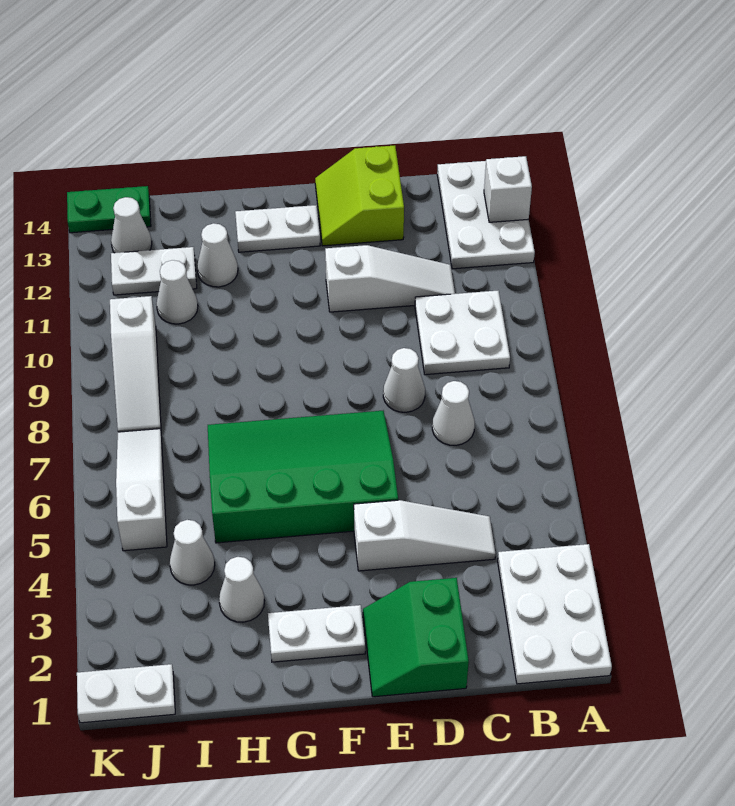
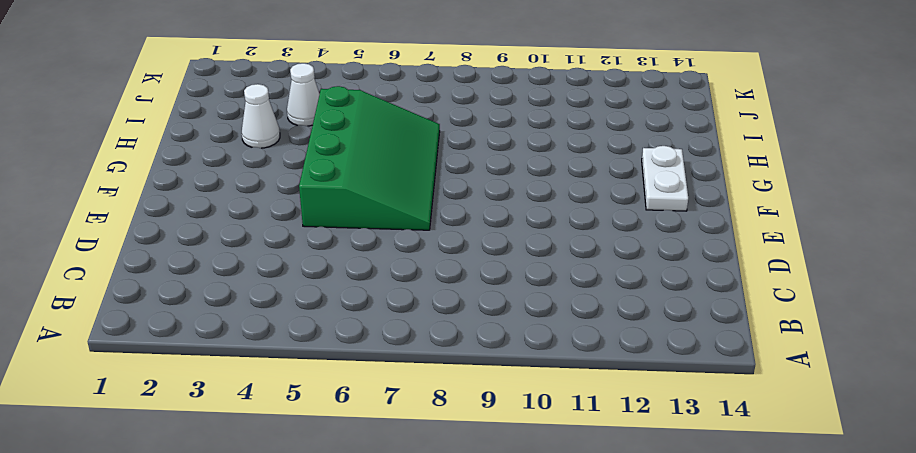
none -> white 2x3 plate [498,544,612,684]
none -> white 2x3 plate [437,161,535,269]
none -> white 2x2 plate [415,291,510,375]

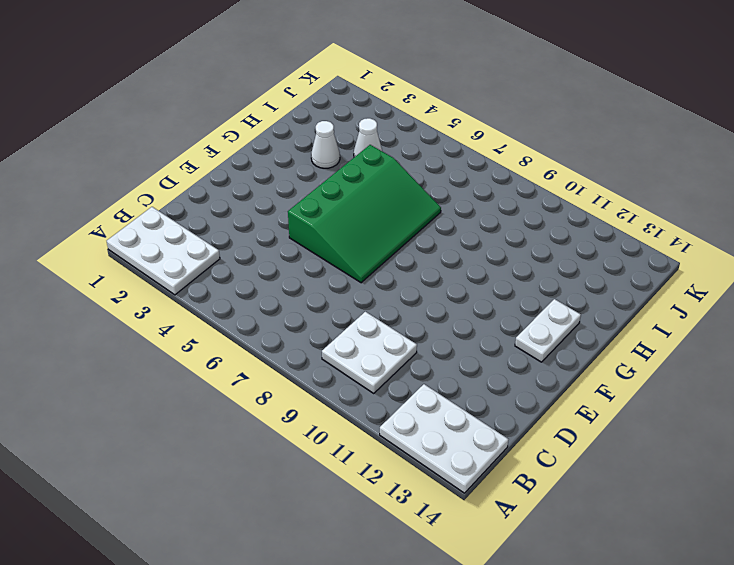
none -> white 1x3 slope [354,500,496,571]
none -> white 1x1 cone [432,381,475,445]
none -> white 1x3 slope [325,245,455,312]

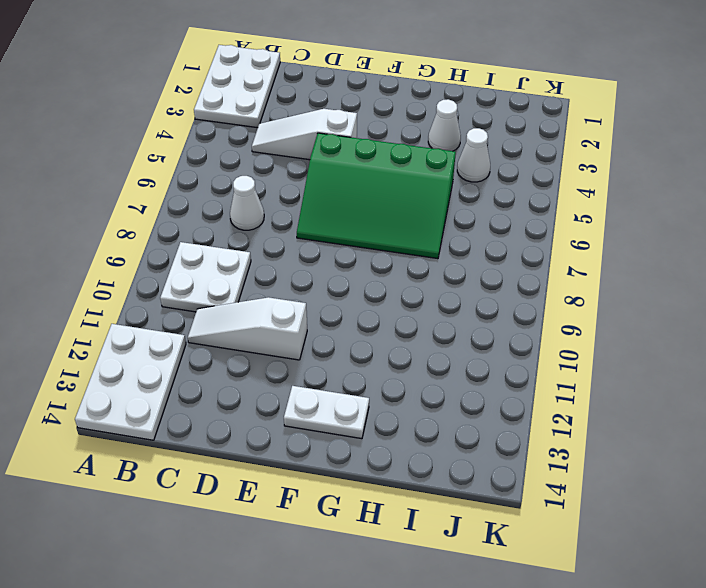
none -> green 2x2 slope [363,578,469,697]
none -> white 1x1 cone [383,348,425,412]
none -> lime 2x2 slope [315,145,404,246]

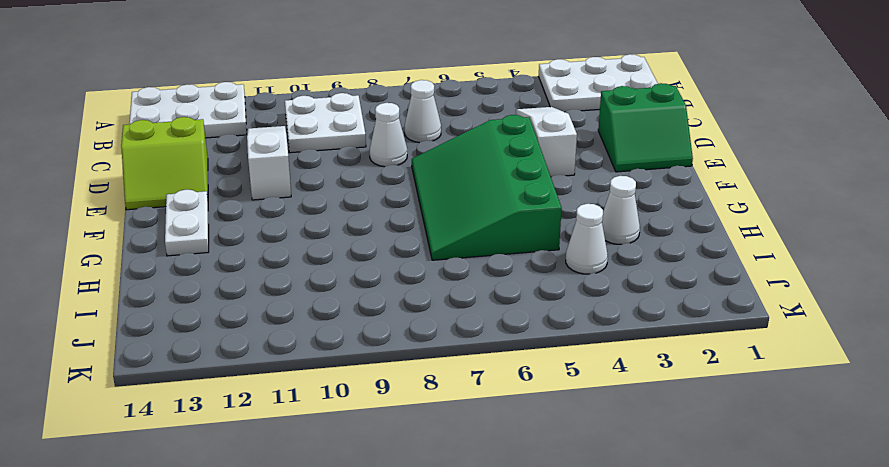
none -> white 1x2 plate [268,605,365,662]
none -> white 1x1 cone [197,223,238,287]
none -> white 1x1 cone [156,260,198,324]

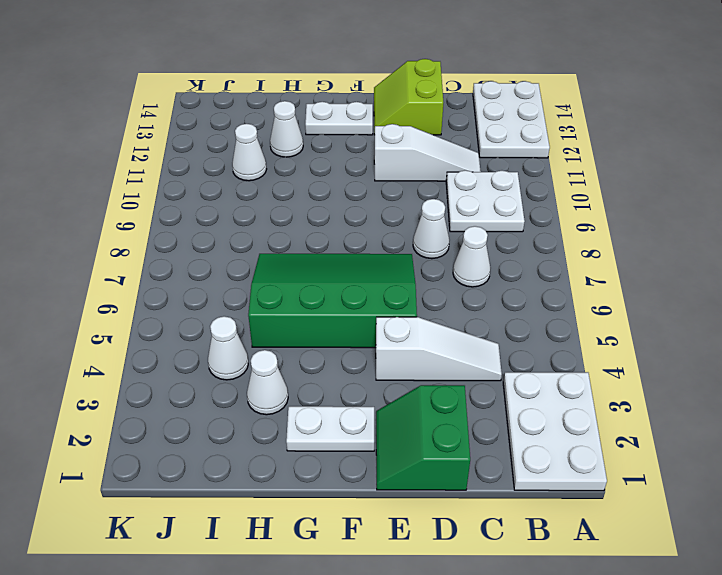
none -> white 1x2 plate [111,247,197,295]
none -> white 1x2 plate [77,664,175,723]
none -> white 1x3 slope [116,429,167,551]

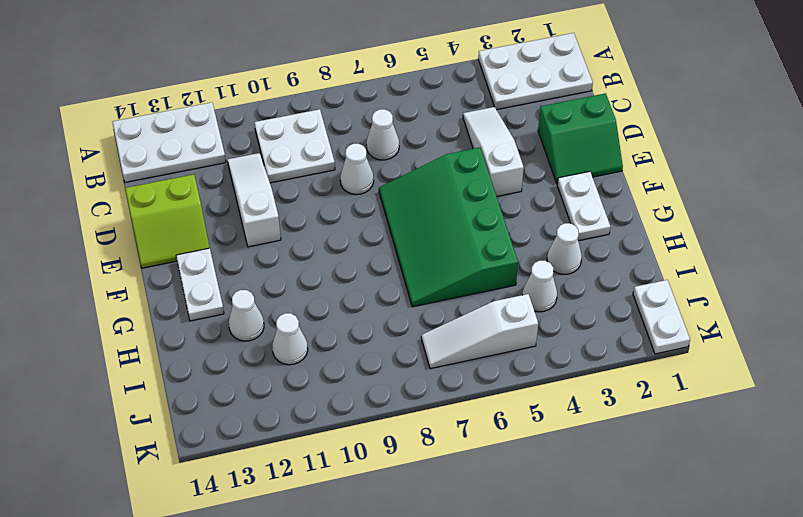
none -> white 1x2 plate [111,247,197,295]
none -> white 1x3 slope [110,296,161,432]
none -> white 1x1 cone [111,197,152,253]

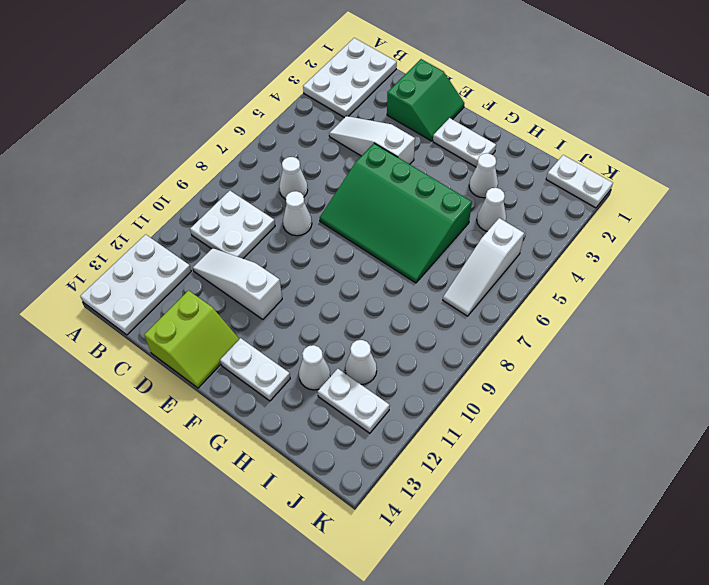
none -> white 1x3 slope [110,296,161,432]
none -> white 1x1 cone [111,197,152,253]
none -> green 1x2 plate [67,186,151,233]

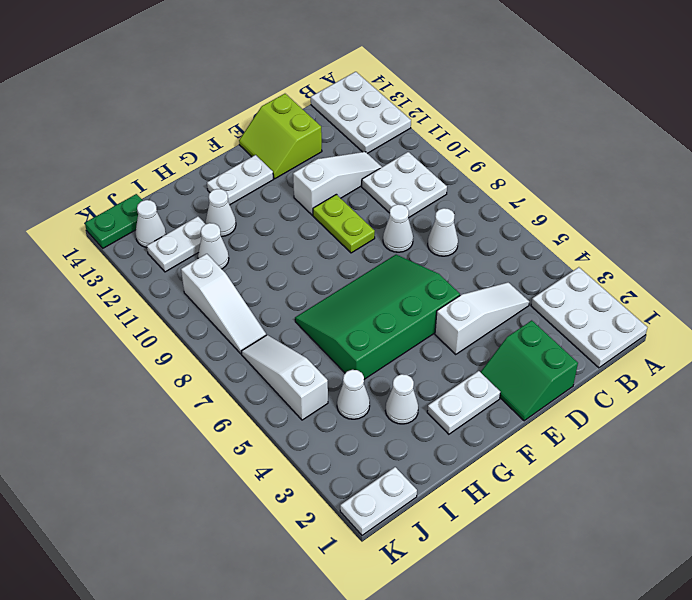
lime 1x2 plate [313,194,375,253] -> none
none -> white 1x1 brick [484,156,532,222]

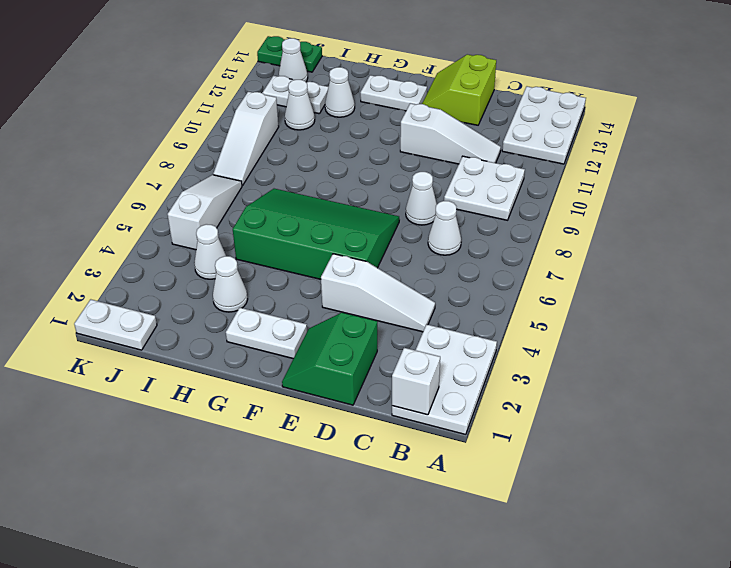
white 1x1 brick [392,348,440,415] -> white 1x1 brick moved to [484,156,532,222]

